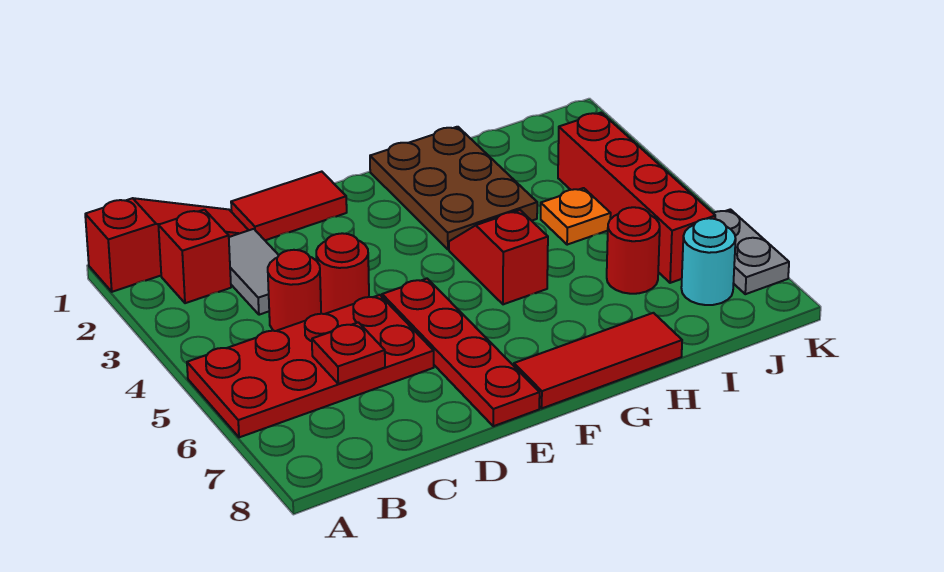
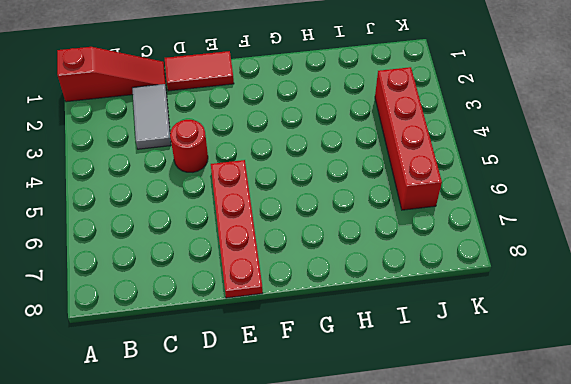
none -> red 2x4 plate [187,295,434,437]
none -> red 1x1 brick [158,210,231,303]
none -> red 1x1 round brick [268,250,321,331]

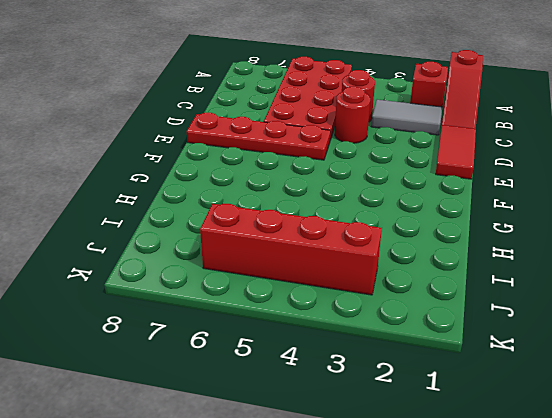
none -> red 1x3 tile [514,313,682,408]
none -> brown 2x3 plate [370,127,537,249]
none -> red 1x2 slope [449,210,548,304]

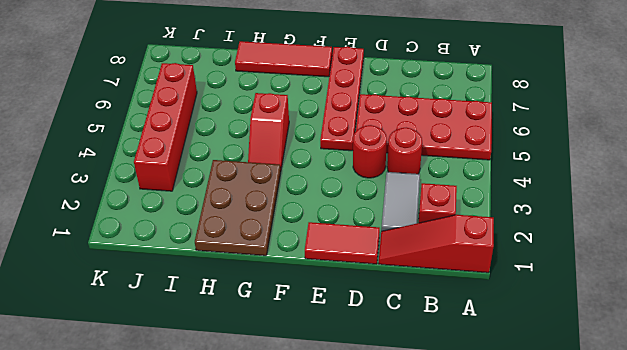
none -> orange 1x1 plate [541,188,611,245]
none -> red 1x1 round brick [607,207,660,294]
none -> cyan 1x1 round brick [681,218,736,305]

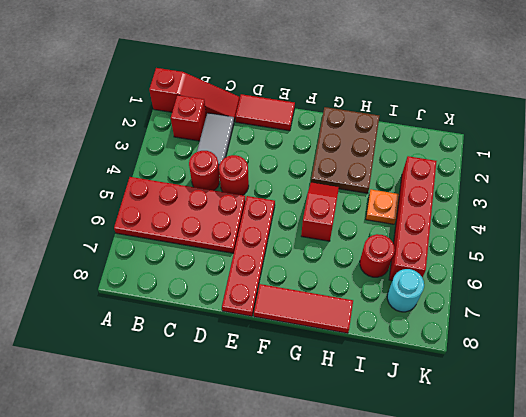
none -> grey 1x2 plate [713,209,789,294]
none -> red 1x1 plate [312,322,385,384]

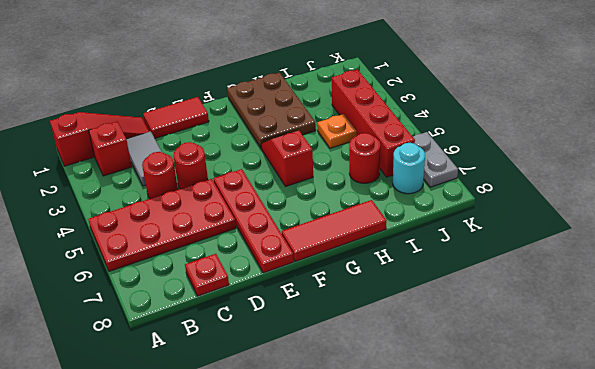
red 1x1 plate [185,254,229,296] -> red 1x1 plate moved to [312,322,385,384]

